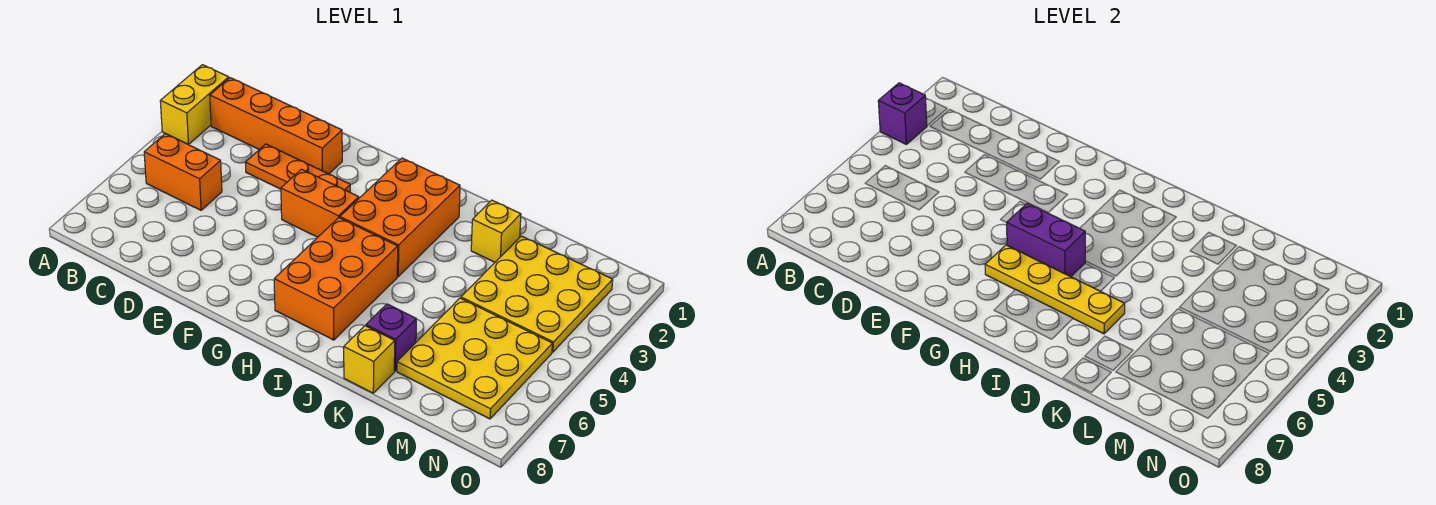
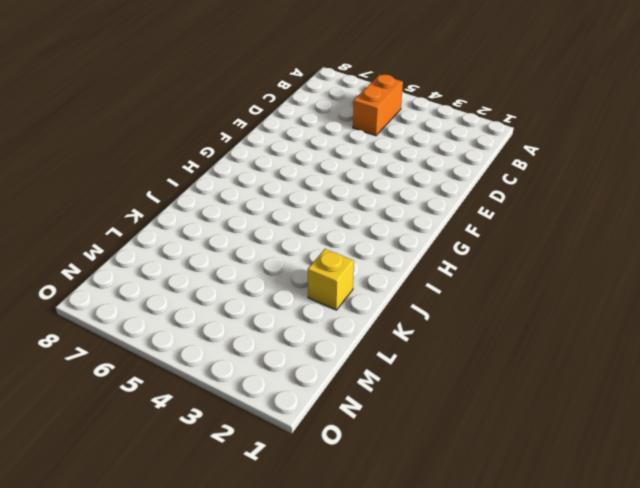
none -> yellow 1x2 brick [160,65,229,144]
none -> orange 1x4 brick [210,78,342,174]
none -> orange 1x3 plate [245,144,350,192]

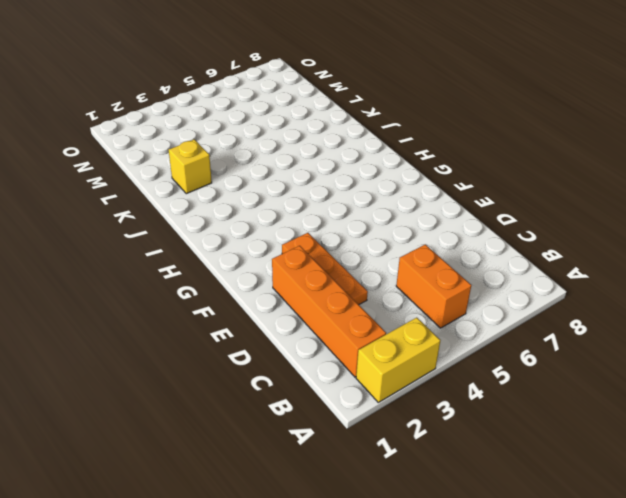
none -> orange 1x2 brick [281,169,359,237]
none -> orange 2x3 brick [340,158,460,276]
none -> orange 2x3 brick [274,218,398,340]

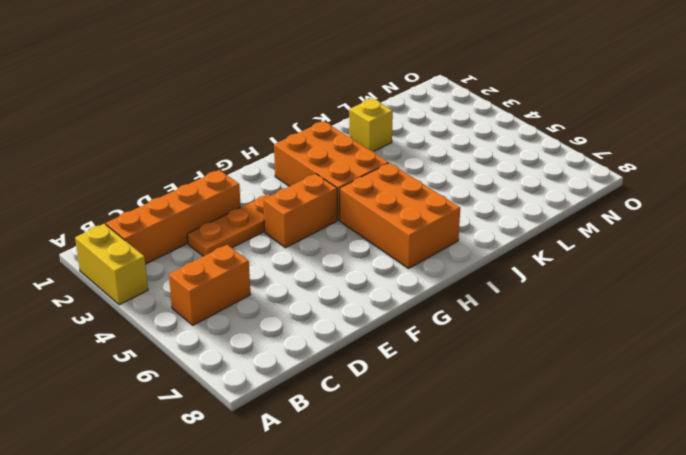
none -> purple 1x1 brick [366,304,416,371]
none -> yellow 1x1 brick [344,326,395,393]
none -> yellow 3x3 plate [461,236,613,352]

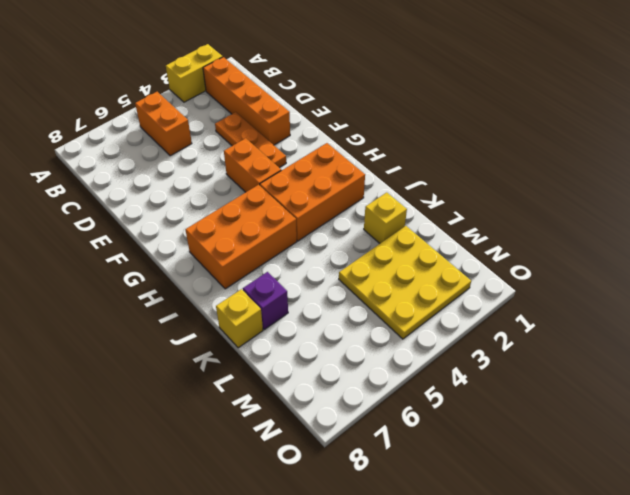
none -> yellow 3x3 plate [397,298,552,419]
none -> purple 1x1 brick [878,83,927,144]
none -> purple 1x2 brick [1007,203,1085,277]

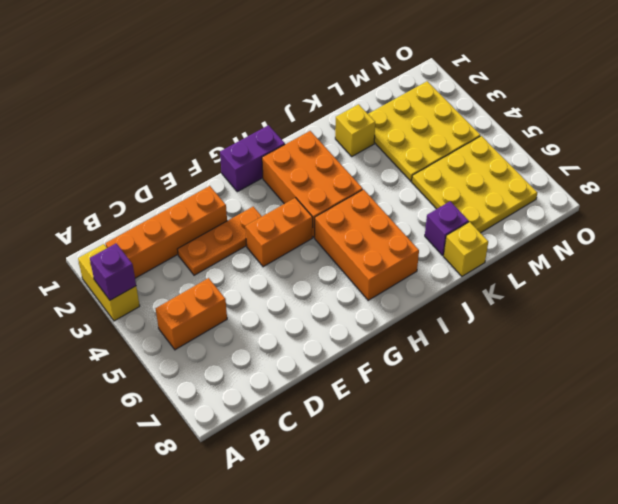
purple 1x2 brick [220,125,285,192] -> purple 1x2 brick moved to [1007,203,1085,277]
none -> yellow 1x4 plate [985,245,1125,334]

